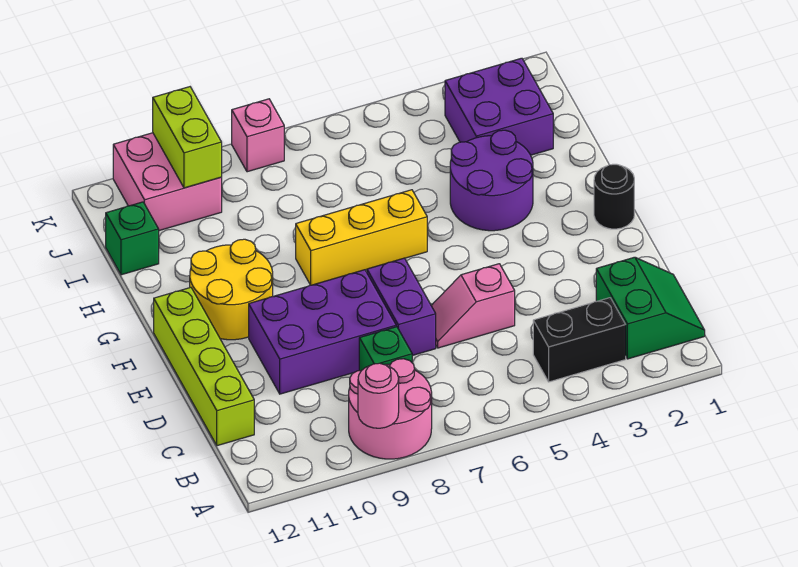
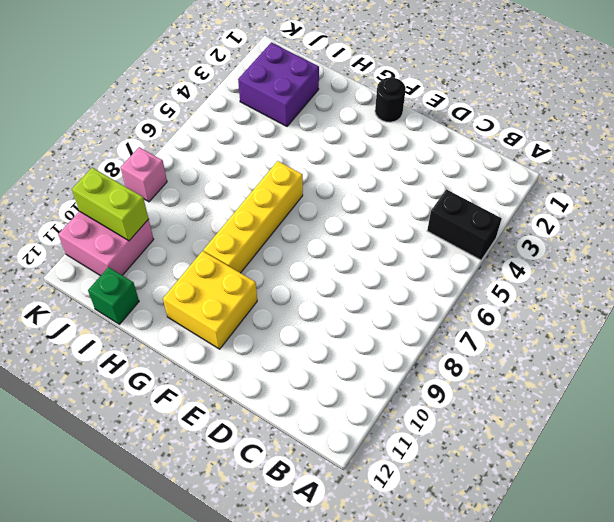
black 1x2 brick [427,189,502,260] -> black 1x2 brick turned to [533,298,626,382]
yellow 2x2 brick [163,251,257,349] -> yellow 2x2 round brick [190,239,273,340]
yellow 1x4 brick [204,161,303,273] -> yellow 1x3 brick [296,190,427,285]
none -> pink 2x2 round brick [349,359,432,459]
none -> green 2x2 slope [596,257,705,359]
none -> green 1x1 brick [359,327,412,371]

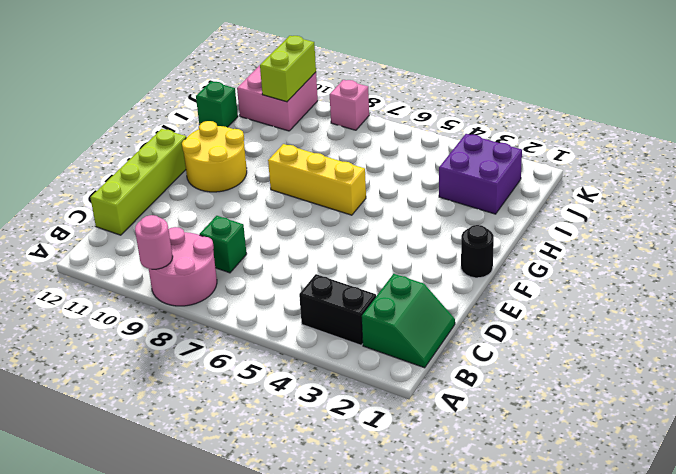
none -> pink 1x2 slope [431,264,515,348]
none -> purple 1x2 brick [367,258,436,356]
none -> purple 2x3 brick [249,270,396,394]

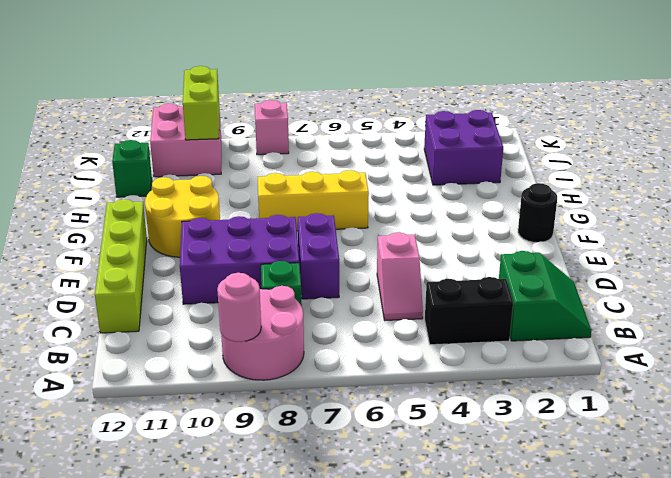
pink 1x2 slope [377,232,423,320] -> pink 1x2 slope turned to [431,264,515,348]
none -> purple 2x2 round brick [450,130,533,231]

